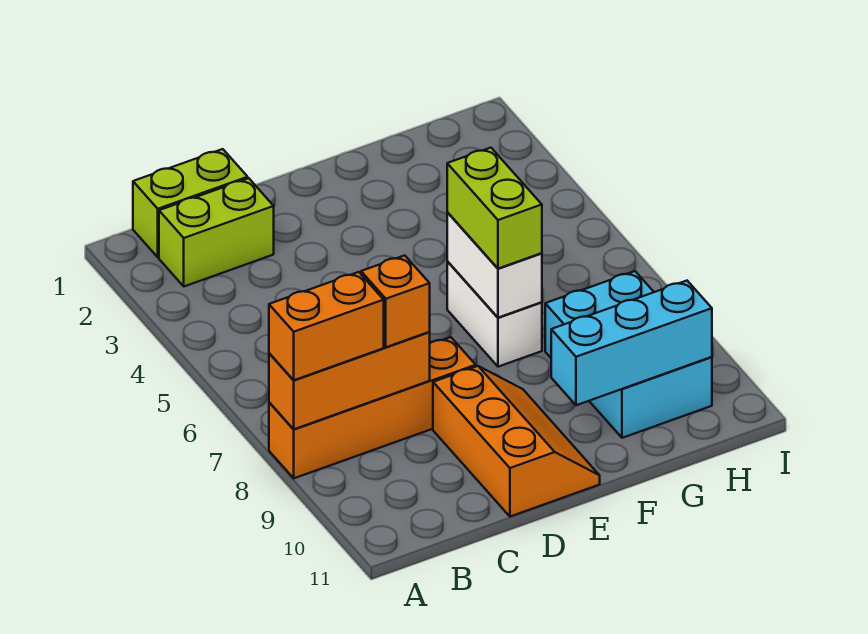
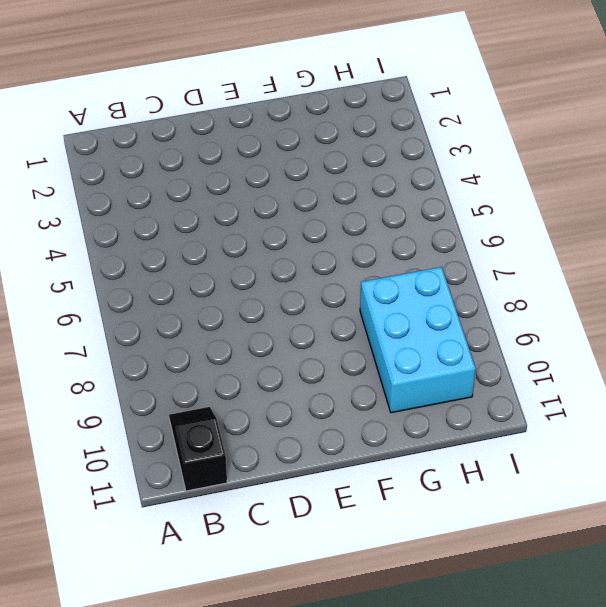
black 1x2 slope [169,407,227,491] -> none
none -> orange 1x4 brick [269,337,476,478]
none -> lime 1x2 brick [133,149,248,257]
none -> lime 1x2 brick [159,178,274,286]

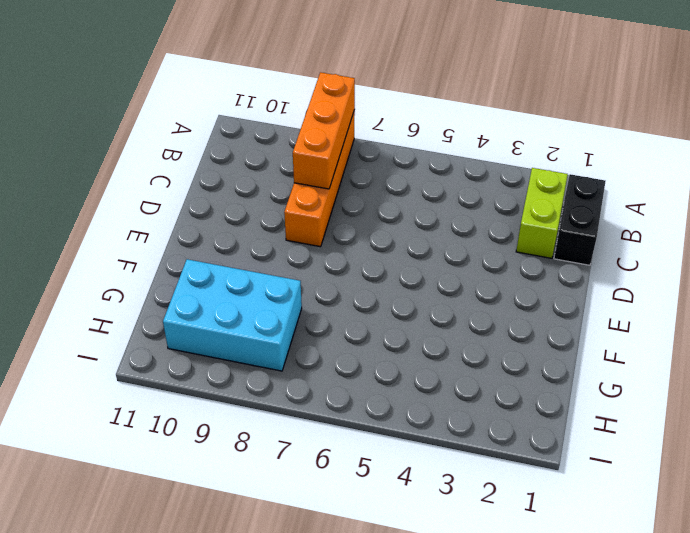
black 1x2 brick [554,174,606,265] -> lime 1x2 brick [133,149,248,257]
none -> orange 2x3 slope [433,366,600,517]
none -> white 1x2 brick [447,262,542,367]
none -> white 1x2 brick [447,212,542,318]

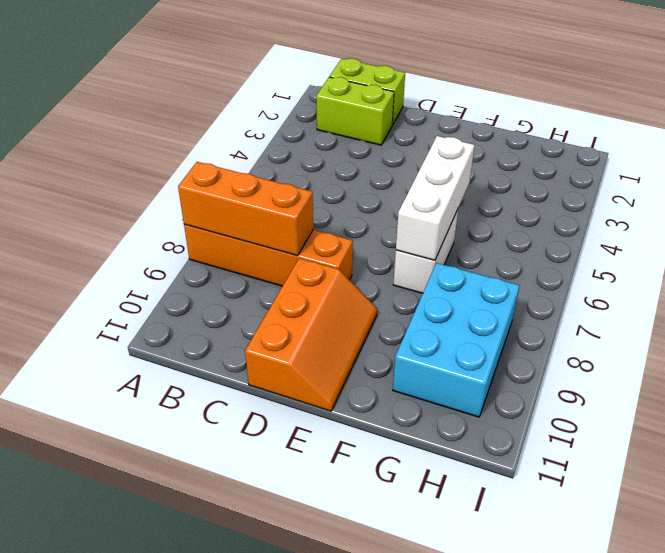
white 1x3 brick [396,136,475,260] -> white 1x2 brick [447,212,542,318]
none -> cyan 1x3 brick [551,281,712,405]
none -> orange 1x2 brick [269,272,384,380]
none -> orange 1x1 brick [361,256,430,347]

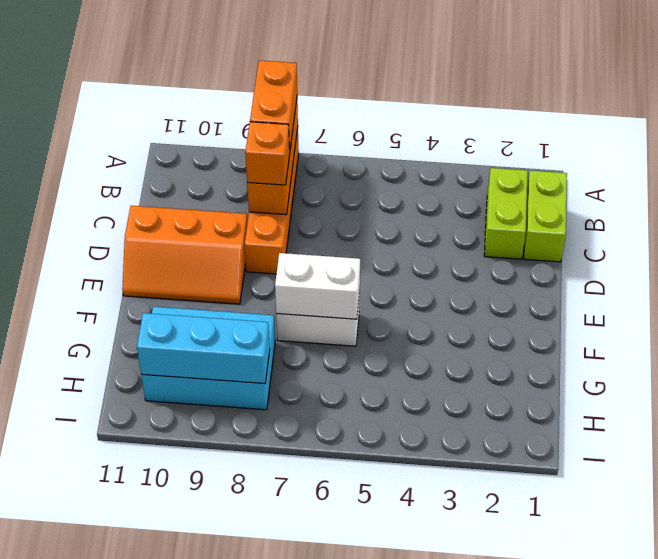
cyan 1x3 brick [137,313,270,384] -> cyan 1x3 brick turned to [551,281,712,405]
none -> lime 1x2 brick [447,148,542,269]

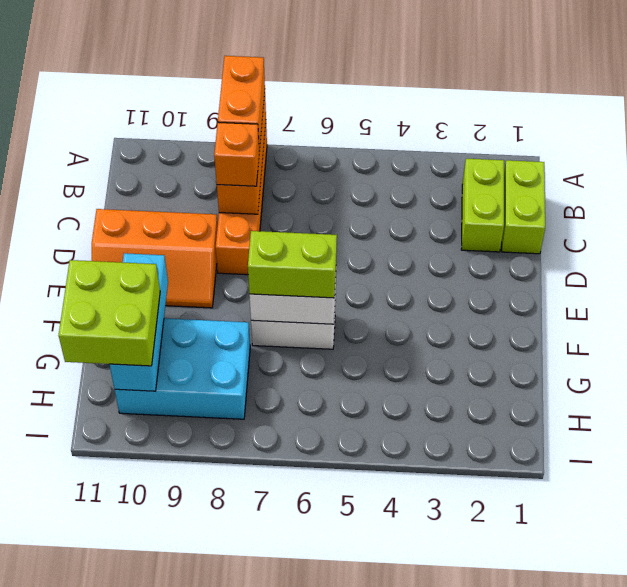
lime 2x2 brick [59,260,160,366] -> none

